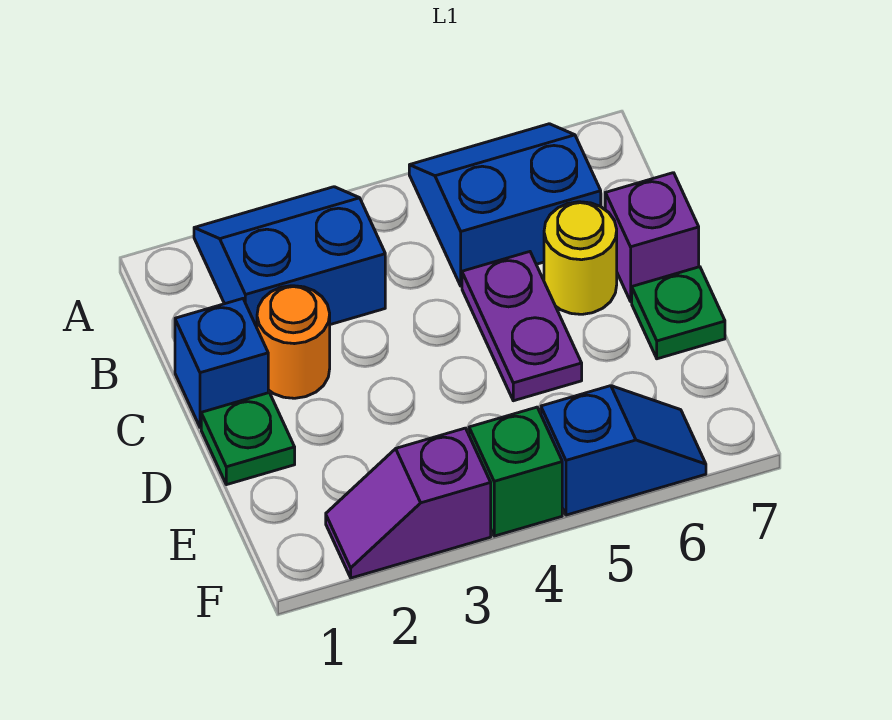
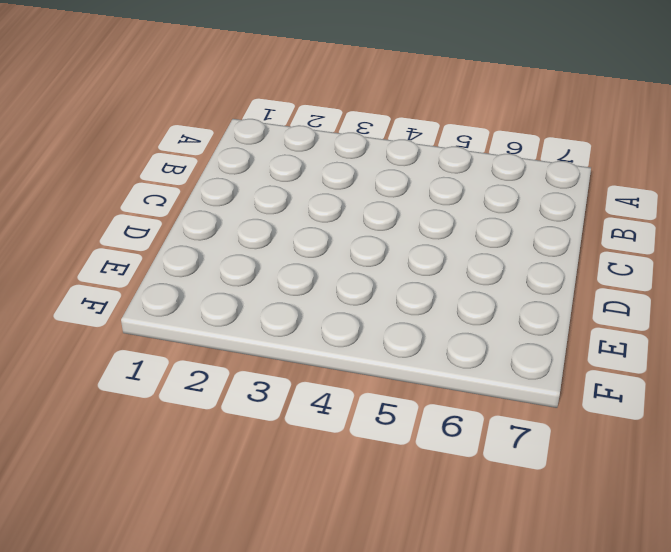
none -> blue 2x2 slope [194,187,385,327]
none -> blue 2x2 slope [409,124,601,286]
none -> blue 1x1 brick [175,299,268,427]

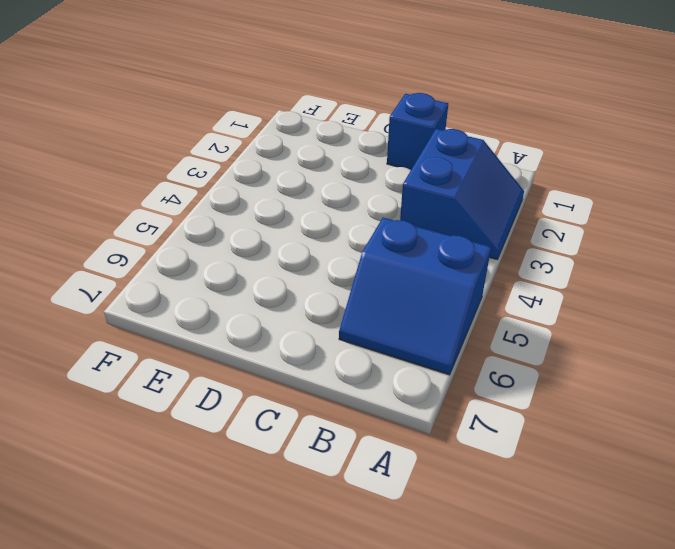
blue 2x2 slope [339,218,491,375] -> blue 2x2 slope turned to [409,124,601,286]
none -> orange 1x1 round brick [257,286,330,398]
none -> purple 1x2 plate [462,252,582,401]
none -> yellow 1x1 round brick [544,202,617,314]

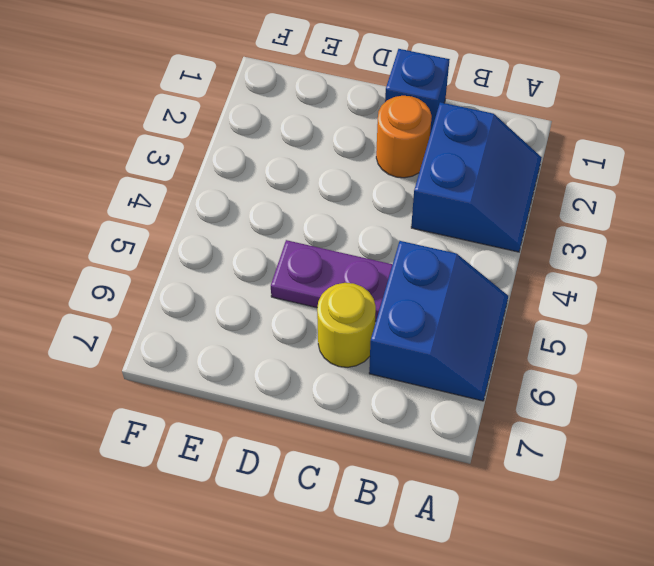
none -> purple 1x1 brick [605,173,699,301]
none -> green 1x1 plate [201,393,295,485]
none -> green 1x1 plate [632,267,725,359]

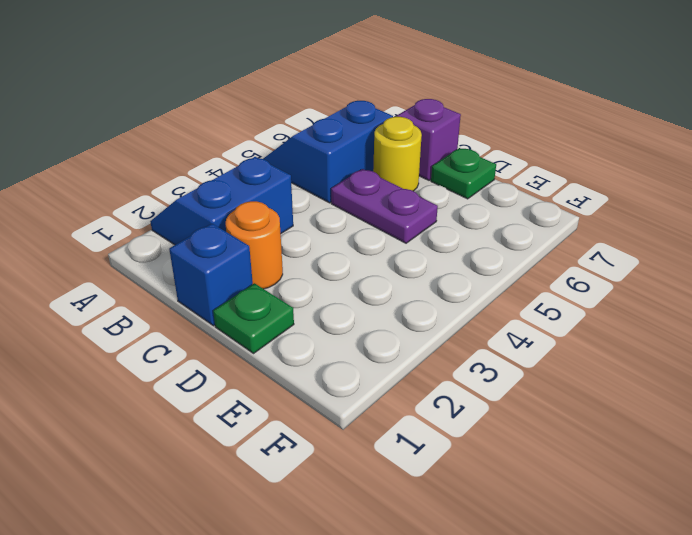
none -> purple 1x2 slope [326,428,491,578]
none -> green 1x1 brick [469,407,562,536]
none -> blue 1x2 slope [541,386,706,515]

